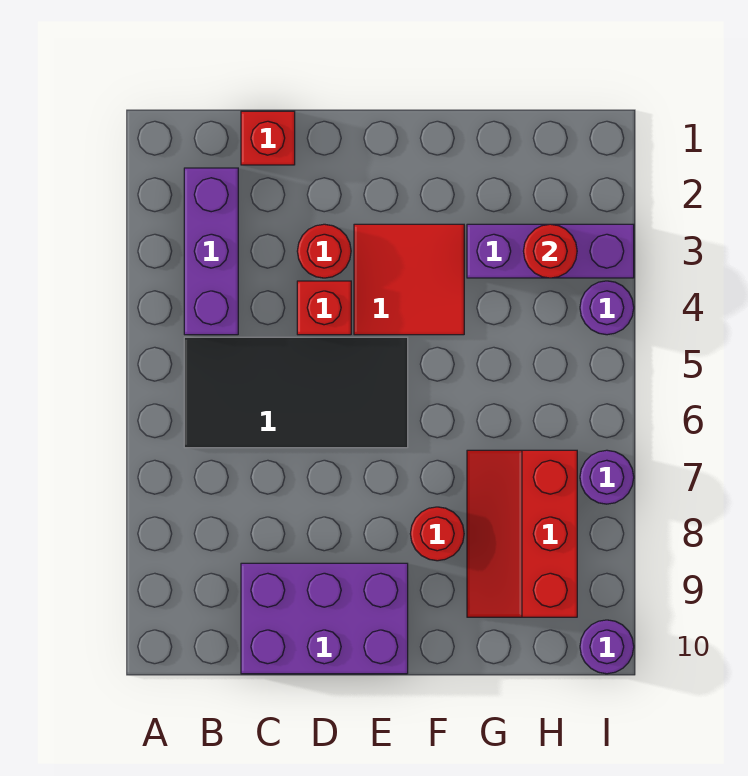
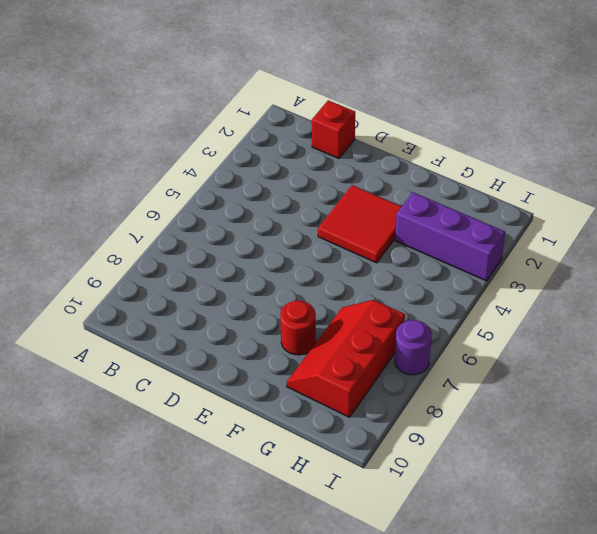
none -> purple 1x3 brick [184,168,238,335]
none -> black 2x4 tile [184,337,408,448]
none -> purple 2x3 brick [241,563,408,674]

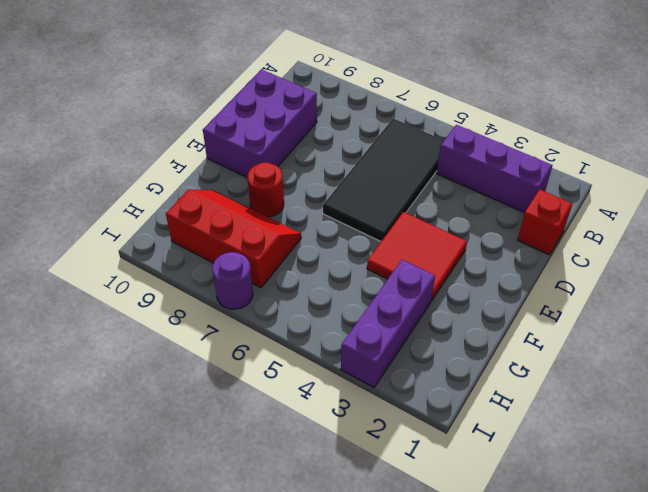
none -> red 1x1 round brick [297,224,351,278]
none -> red 1x1 brick [297,281,351,335]
none -> purple 1x1 round brick [580,281,634,335]

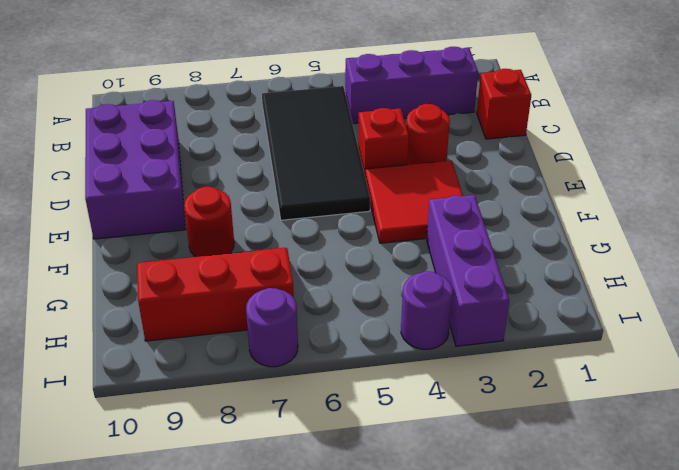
none -> purple 1x1 round brick [580,620,634,674]
none -> red 1x1 round brick [523,224,577,278]

